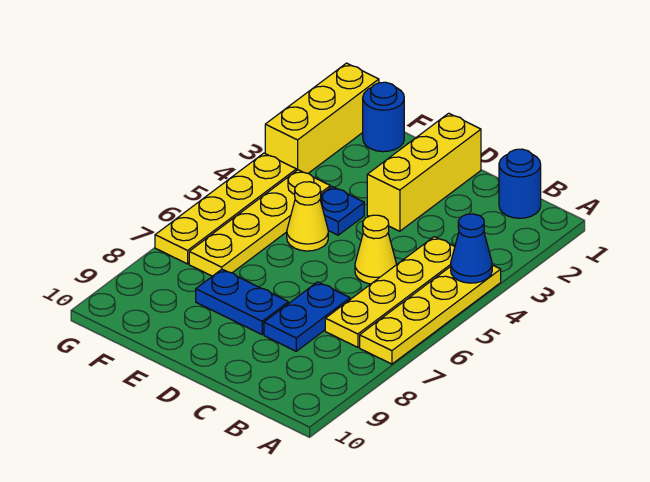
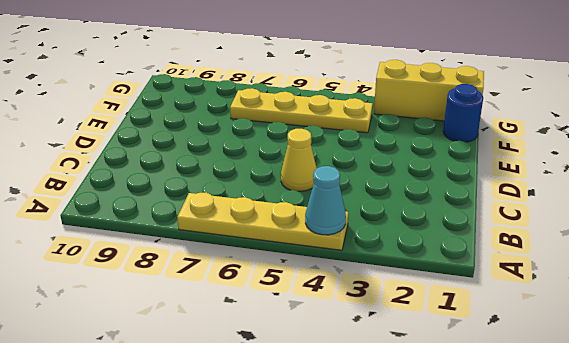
cyan 1x1 cone [305,166,346,235] -> blue 1x1 cone [451,214,492,283]
none -> blue 1x1 round brick [499,149,541,218]
none -> yellow 1x4 plate [325,237,455,347]
none -> blue 1x2 plate [264,282,350,351]

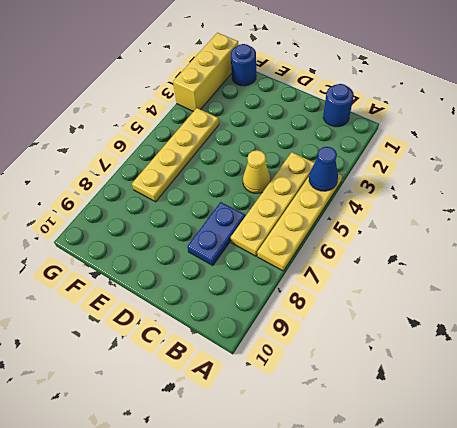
none -> yellow 1x3 brick [367,113,481,231]
none -> blue 1x2 plate [196,269,288,334]
none -> blue 1x1 plate [320,187,364,235]

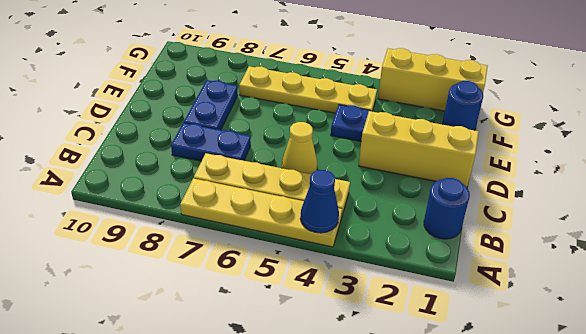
none -> yellow 1x1 cone [287,182,328,251]
none -> yellow 1x4 plate [155,153,296,264]

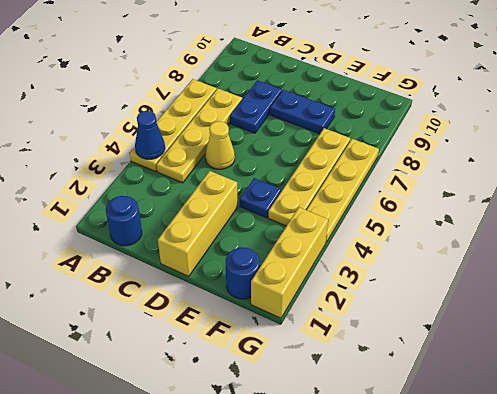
none -> yellow 1x1 cone [287,182,328,251]

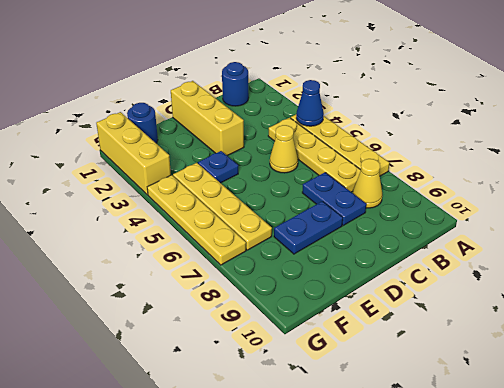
yellow 1x1 cone [353,159,382,208] -> yellow 1x1 cone moved to [287,182,328,251]

